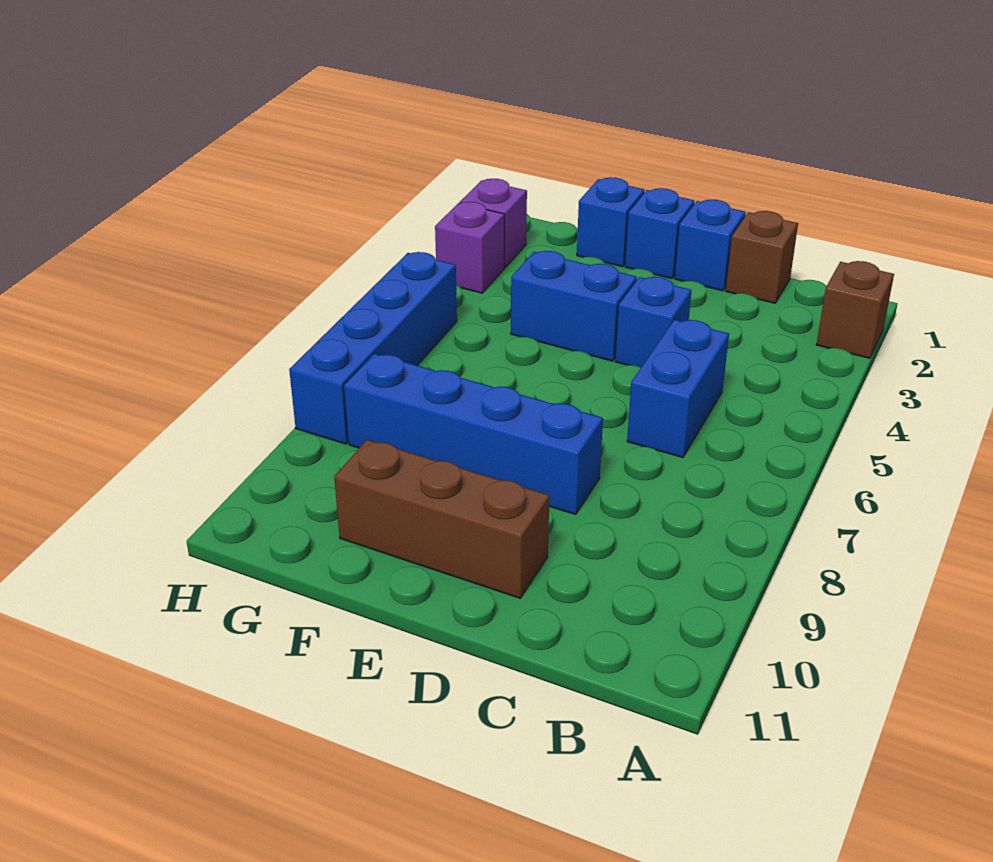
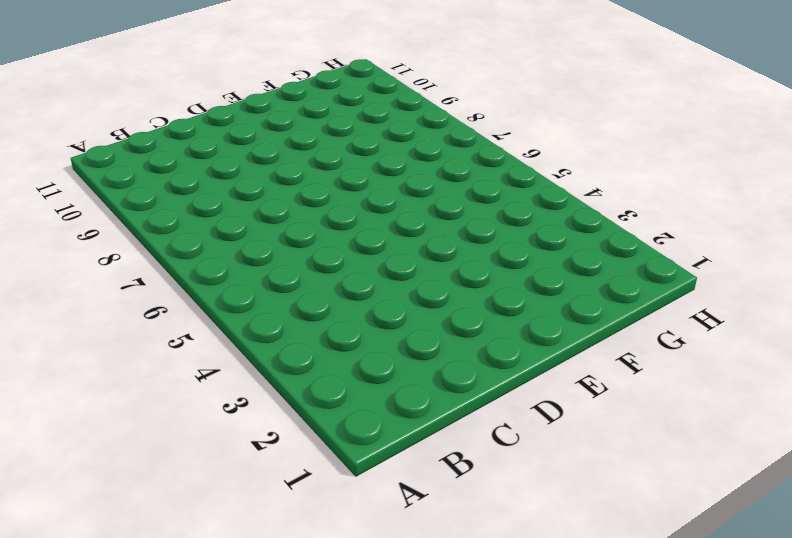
none -> brown 1x1 brick [816,261,894,358]
none -> brown 1x1 brick [726,211,798,303]
none -> blue 1x2 brick [627,320,729,458]

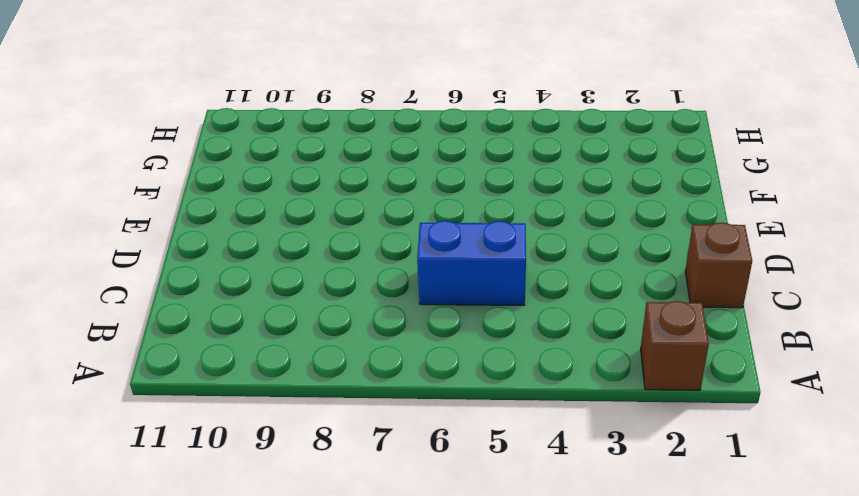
none -> blue 1x1 brick [675,200,746,291]
none -> blue 1x1 brick [616,277,692,367]
none -> blue 1x4 brick [344,354,603,514]

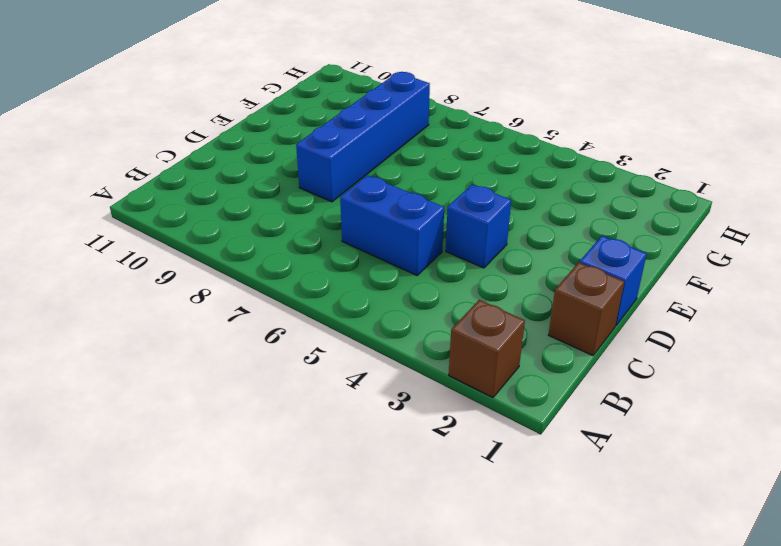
none -> brown 1x3 brick [334,440,550,598]
none -> blue 1x1 brick [625,188,694,278]
none -> blue 1x2 brick [511,251,637,361]

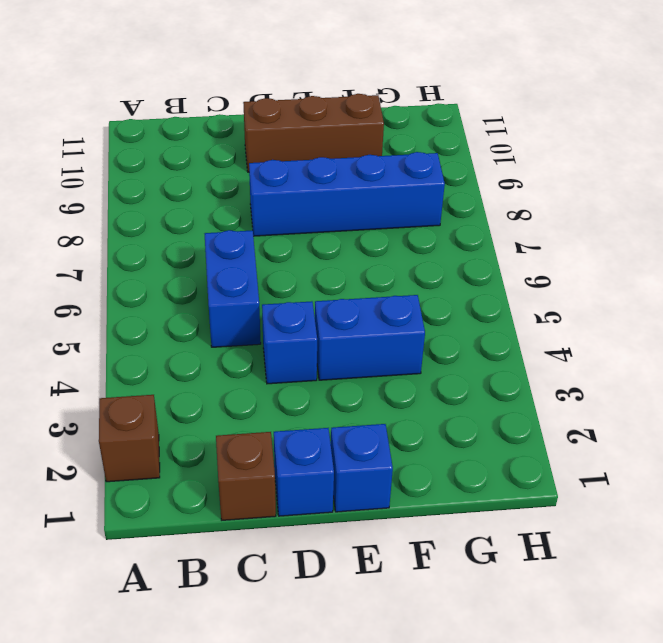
none -> blue 1x1 brick [577,177,644,267]
none -> purple 1x1 brick [460,179,527,268]
none -> purple 1x1 brick [435,202,505,293]

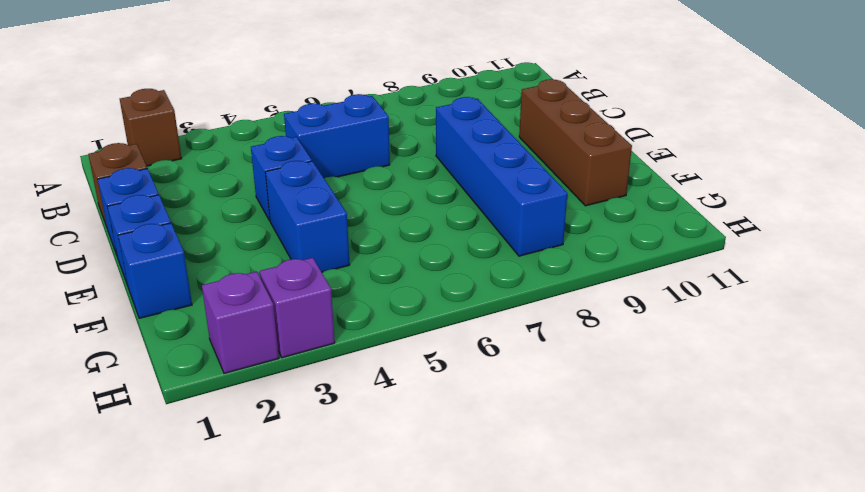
none -> blue 1x4 brick [289,252,457,444]

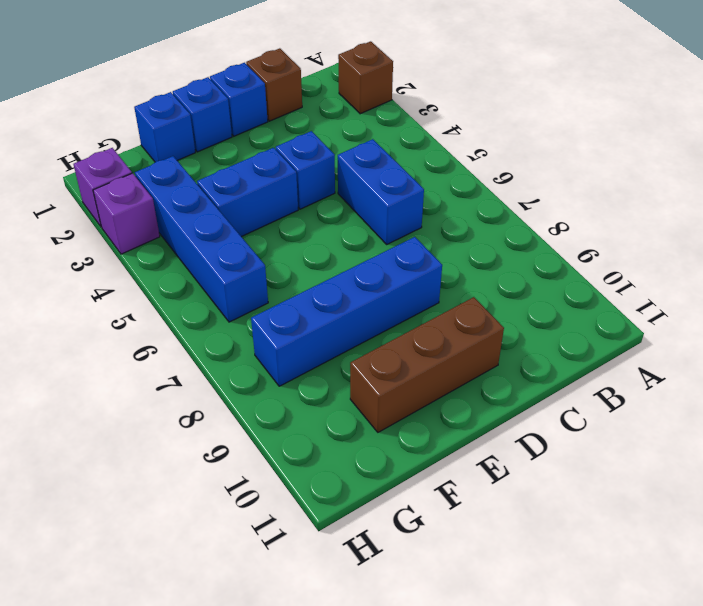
blue 1x4 brick [135,156,268,322] -> blue 1x4 brick moved to [289,252,457,444]

